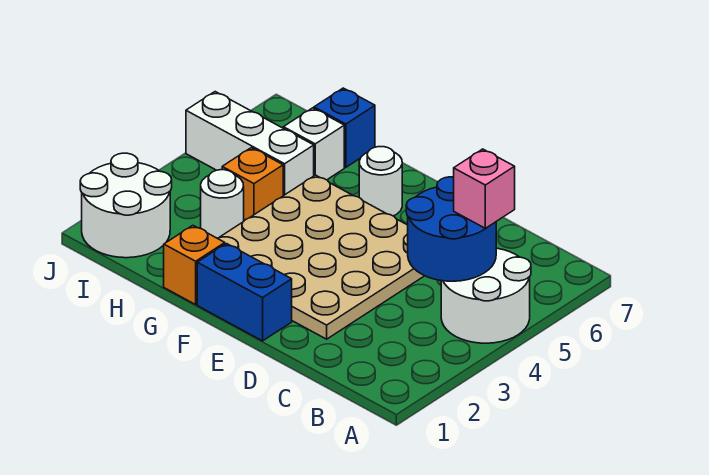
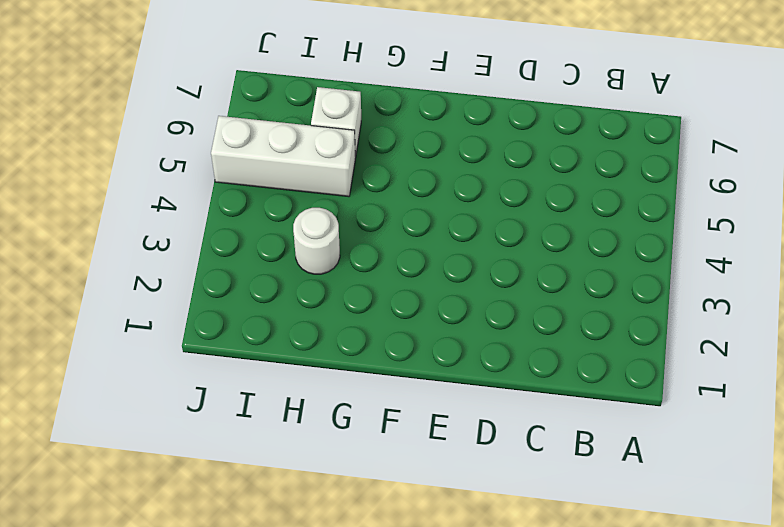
none -> white 2x2 round brick [441,248,531,343]
none -> tan 4x4 plate [218,175,424,339]
none -> blue 1x2 brick [197,244,292,341]

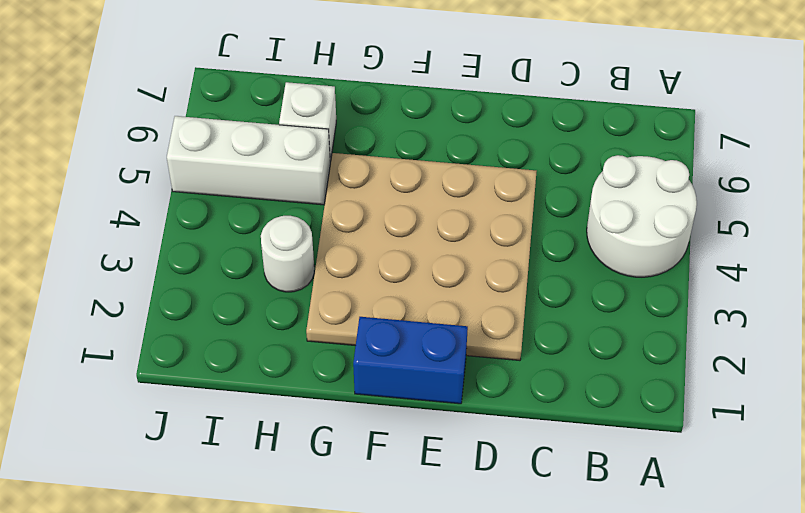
none -> white 1x1 round brick [359,147,402,216]
none -> orange 1x1 brick [164,226,225,305]
none -> orange 1x1 brick [222,148,283,221]

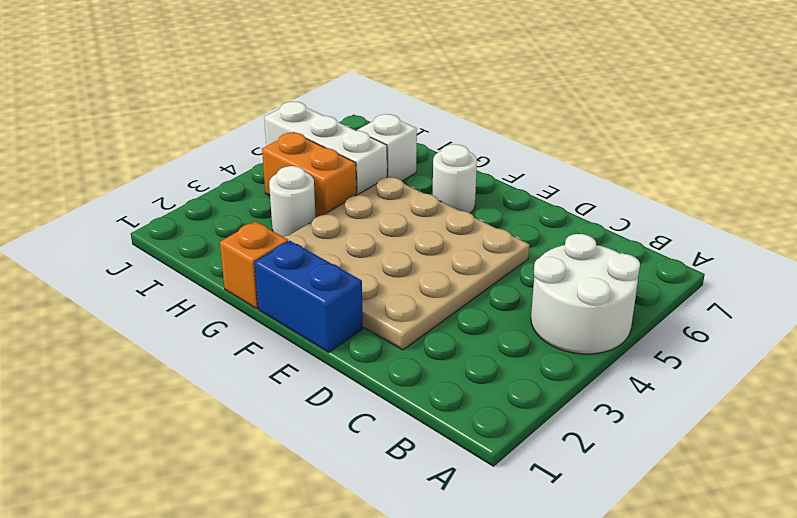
orange 1x2 brick [262,133,357,217] -> orange 1x1 brick [222,148,283,221]
none -> blue 1x1 brick [314,88,375,167]
none -> white 2x2 round brick [80,153,172,258]
none -> blue 2x2 round brick [406,177,496,281]

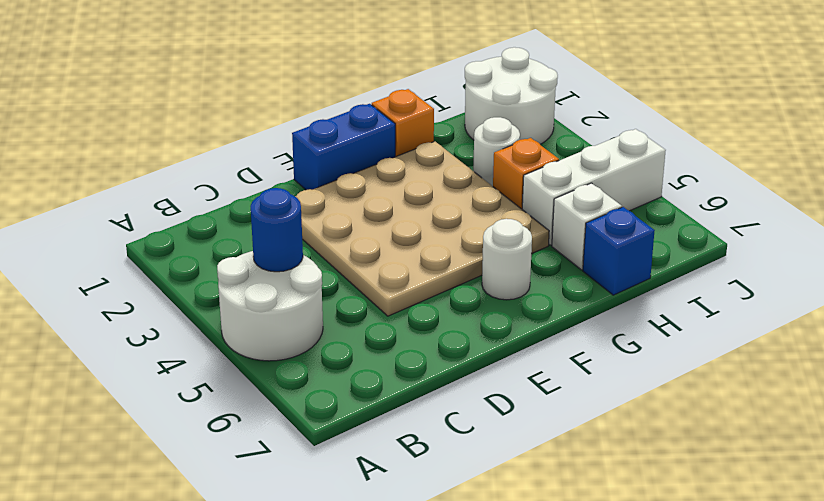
blue 1x1 round brick [251,188,303,272] -> blue 2x2 round brick [406,177,496,281]
none -> pink 1x1 brick [454,149,515,228]

